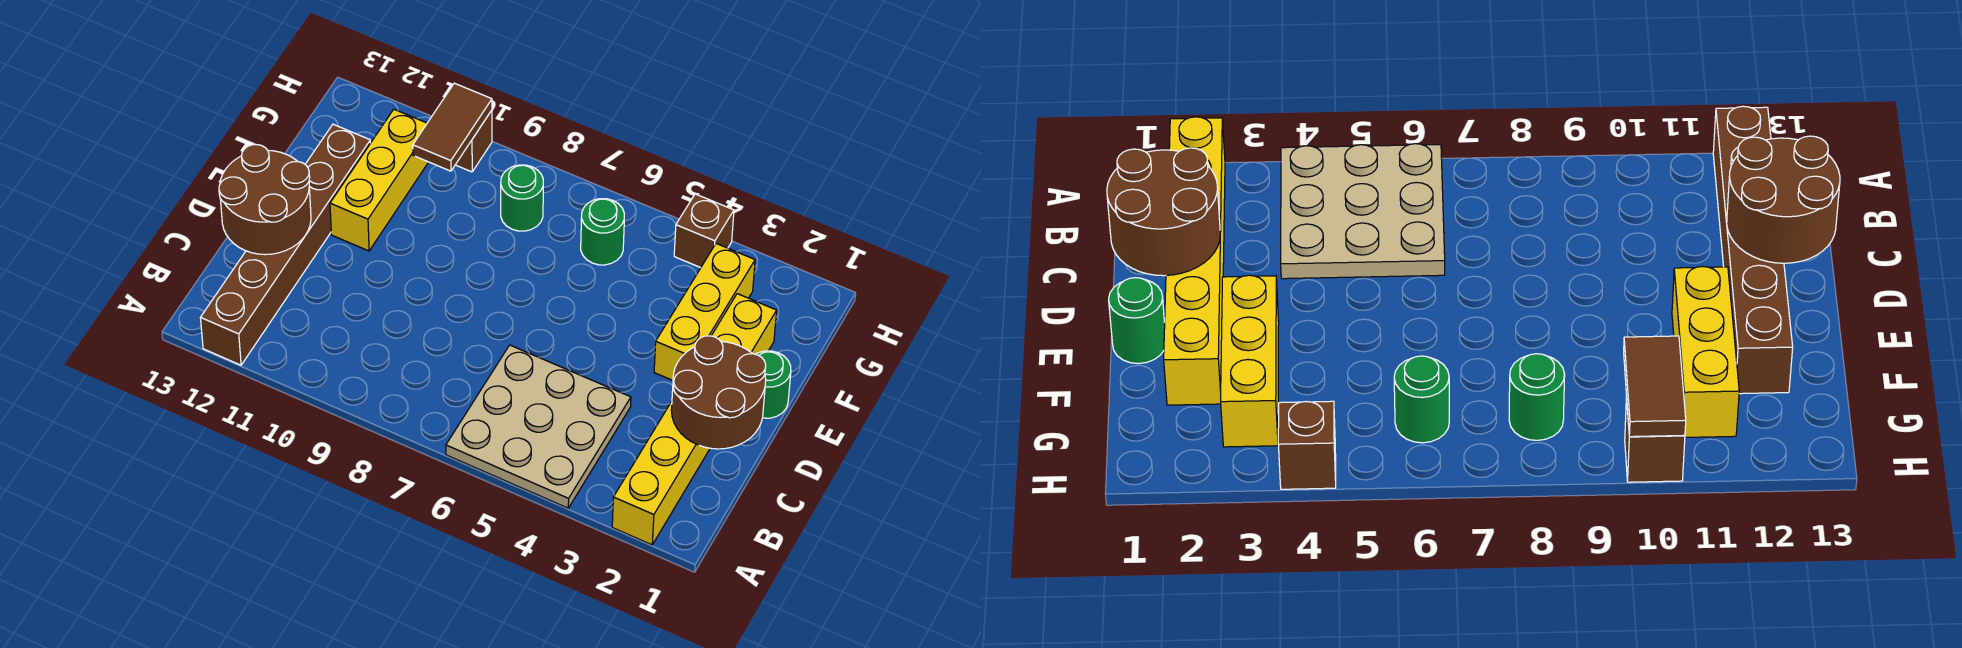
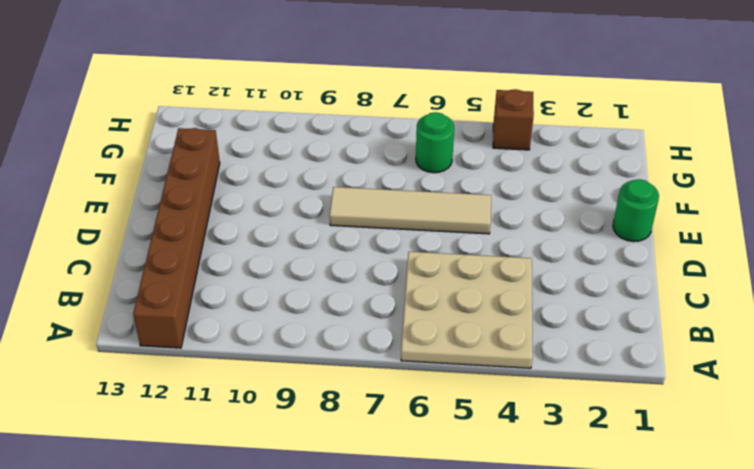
tan 1x4 tile [330,187,491,234] -> none
none -> yellow 1x6 brick [612,294,777,545]
none -> yellow 1x3 brick [654,244,755,380]
none -> yellow 1x3 brick [330,109,428,251]

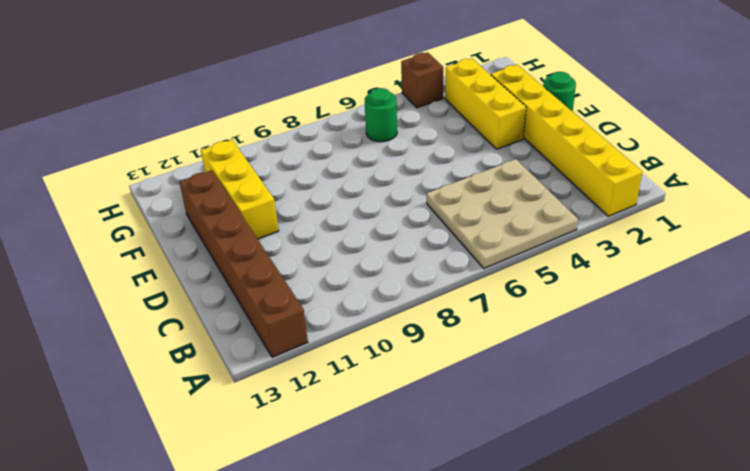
none -> green 1x1 round brick [501,165,543,231]
none -> brown 1x1 brick [456,110,492,172]
none -> brown 2x2 round brick [671,336,766,449]

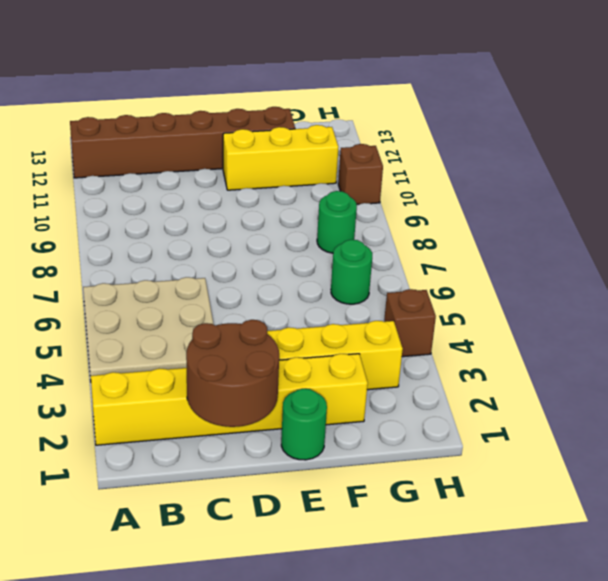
none -> brown 2x2 round brick [219,145,311,255]
none -> brown 1x2 tile [413,83,492,171]

